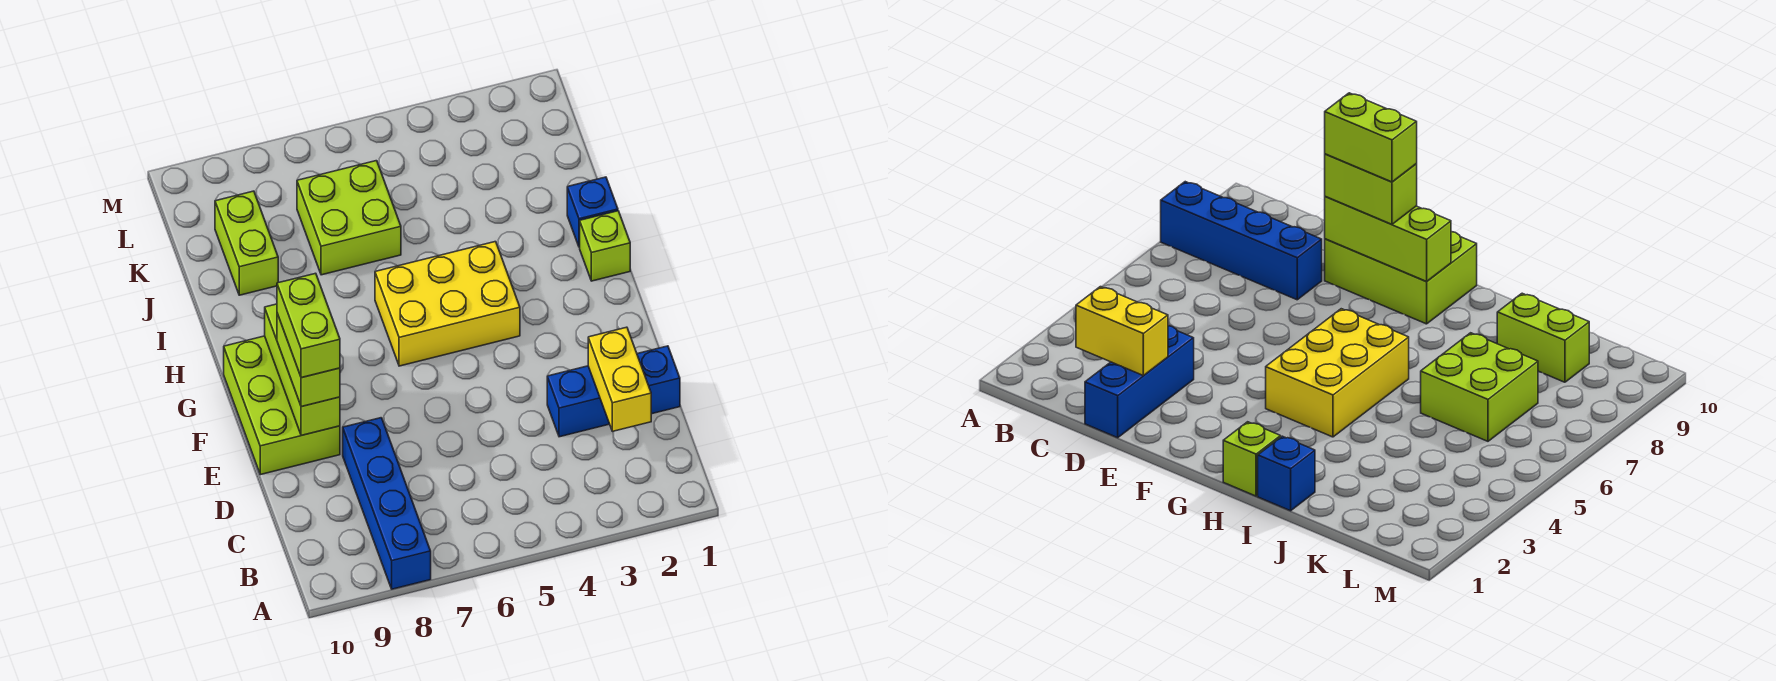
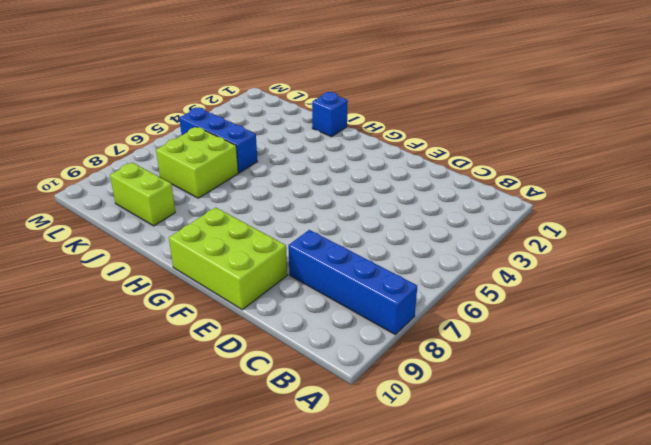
blue 1x3 brick [179,107,257,173] -> blue 1x3 brick turned to [547,346,680,437]
none -> yellow 2x3 brick [375,242,520,366]
none -> lime 1x1 brick [580,211,630,281]
none -> yellow 1x2 brick [588,327,651,431]

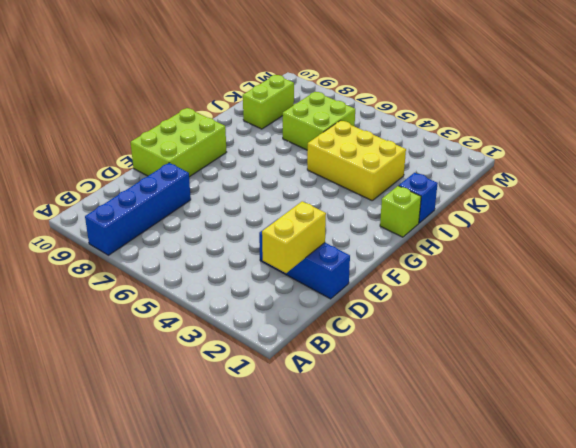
yellow 2x3 brick [307,121,406,200] -> yellow 2x3 brick moved to [375,242,520,366]
none -> lime 1x3 brick [265,304,340,436]
none -> lime 1x2 brick [277,313,340,407]
none -> lime 1x2 brick [277,273,340,378]

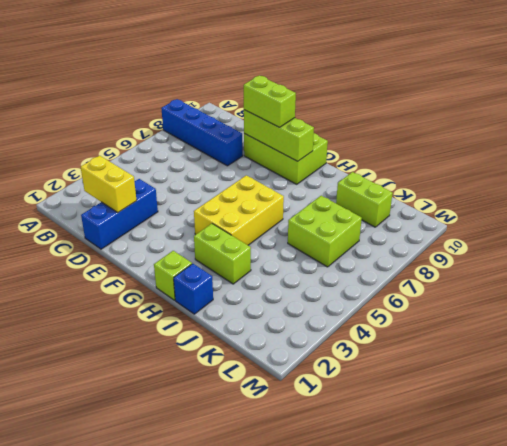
lime 1x2 brick [194,224,251,284] -> lime 1x2 brick moved to [277,273,340,378]

